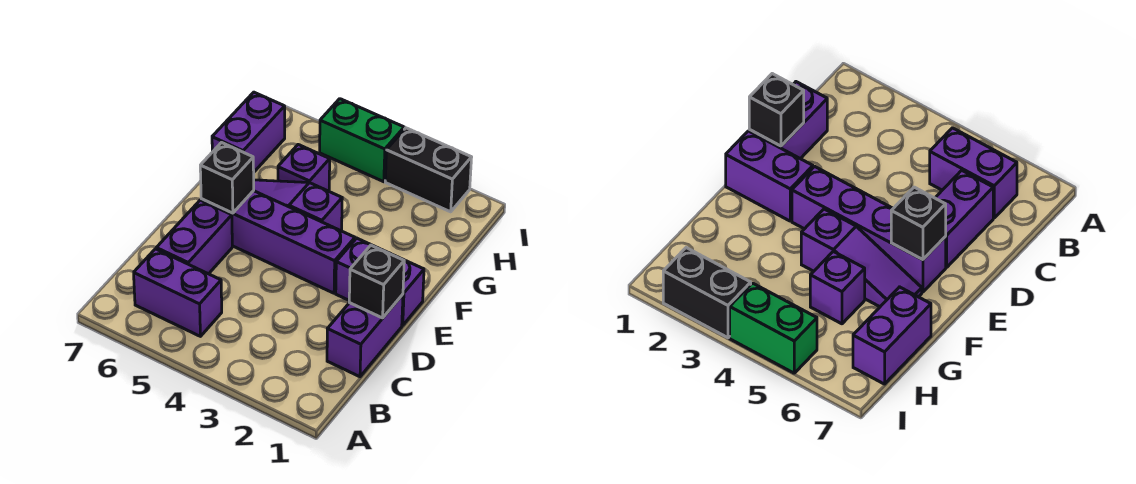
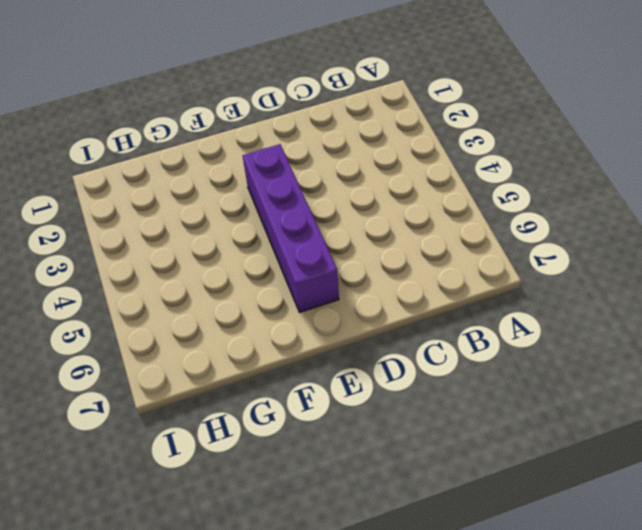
none -> purple 1x2 brick [134,249,222,336]
none -> purple 1x2 brick [327,295,403,377]
none -> purple 1x2 brick [156,200,232,274]

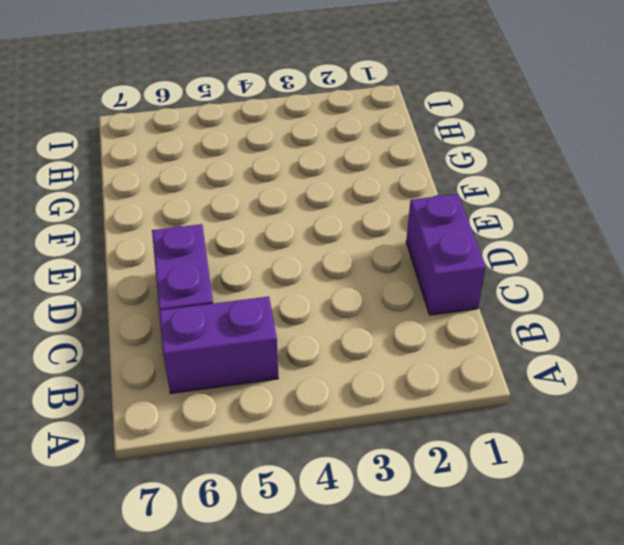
none -> purple 1x2 brick [336,238,424,325]
none -> purple 1x4 brick [201,191,355,293]
none -> purple 1x3 slope [254,180,342,231]

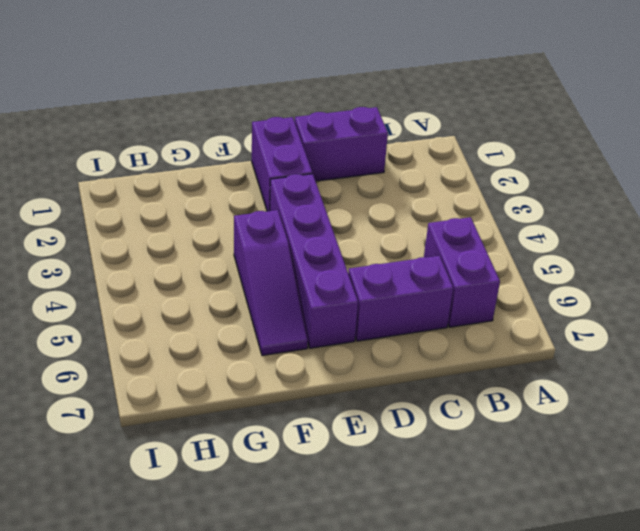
none -> purple 1x1 brick [278,145,330,191]
none -> purple 1x2 brick [212,92,285,172]
none -> black 1x2 brick [385,128,472,212]

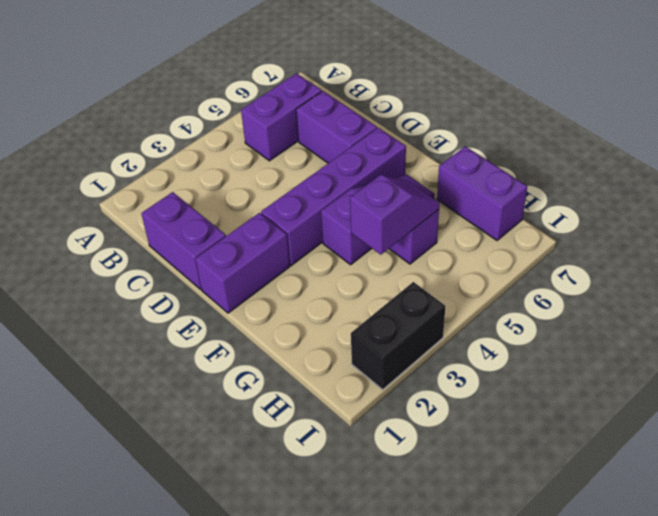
purple 1x2 slope [350,175,439,255] -> none
none -> green 1x2 brick [320,99,404,182]
none -> black 1x1 brick [349,245,404,318]
none -> black 1x1 brick [200,143,254,213]

